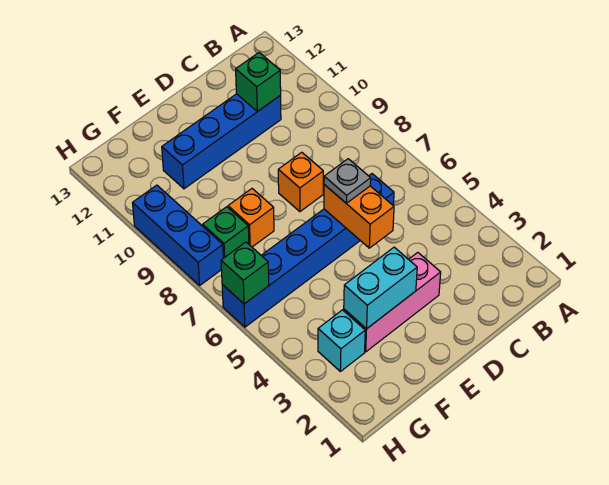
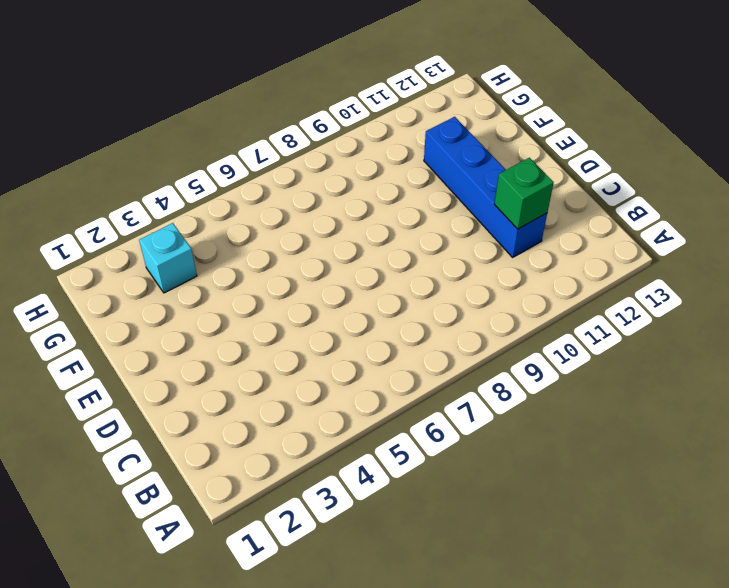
none -> blue 1x6 brick [222,174,394,327]
none -> pink 1x3 brick [344,253,441,352]
none -> orange 1x1 brick [278,152,323,212]

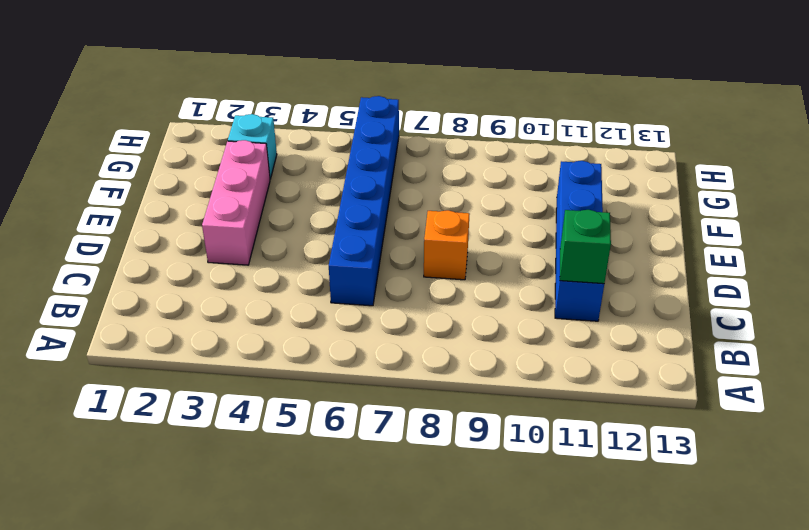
none -> orange 1x1 brick [228,189,274,247]
none -> green 1x1 brick [203,207,249,258]
none -> blue 1x3 brick [133,185,223,285]

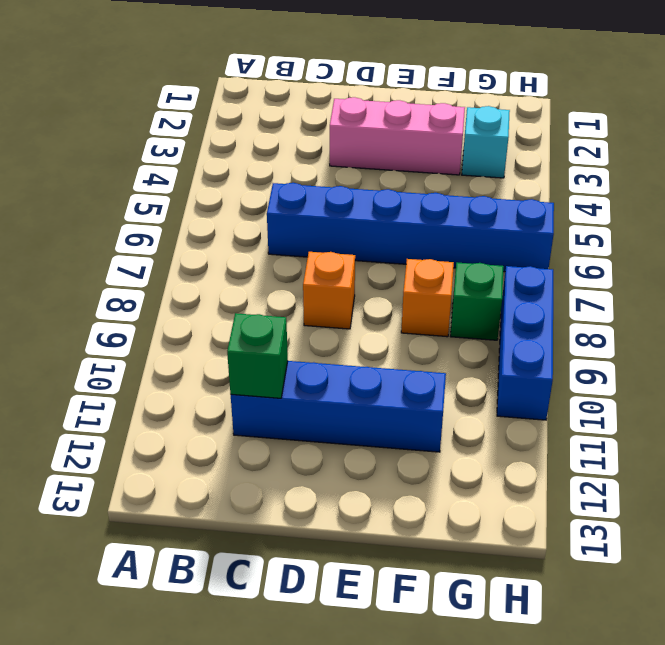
none -> orange 1x2 brick [324,185,394,248]
none -> cyan 1x2 brick [344,247,417,329]
none -> green 1x1 brick [221,242,269,304]

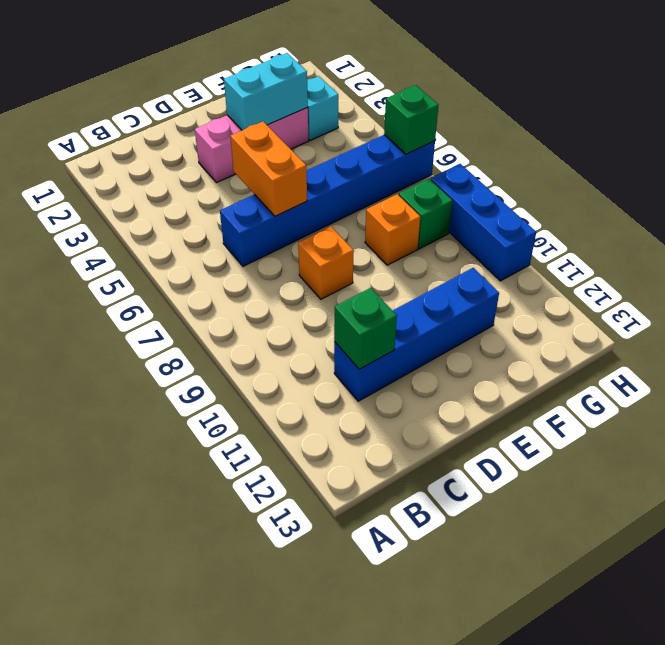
none -> grey 1x1 plate [324,159,371,204]

